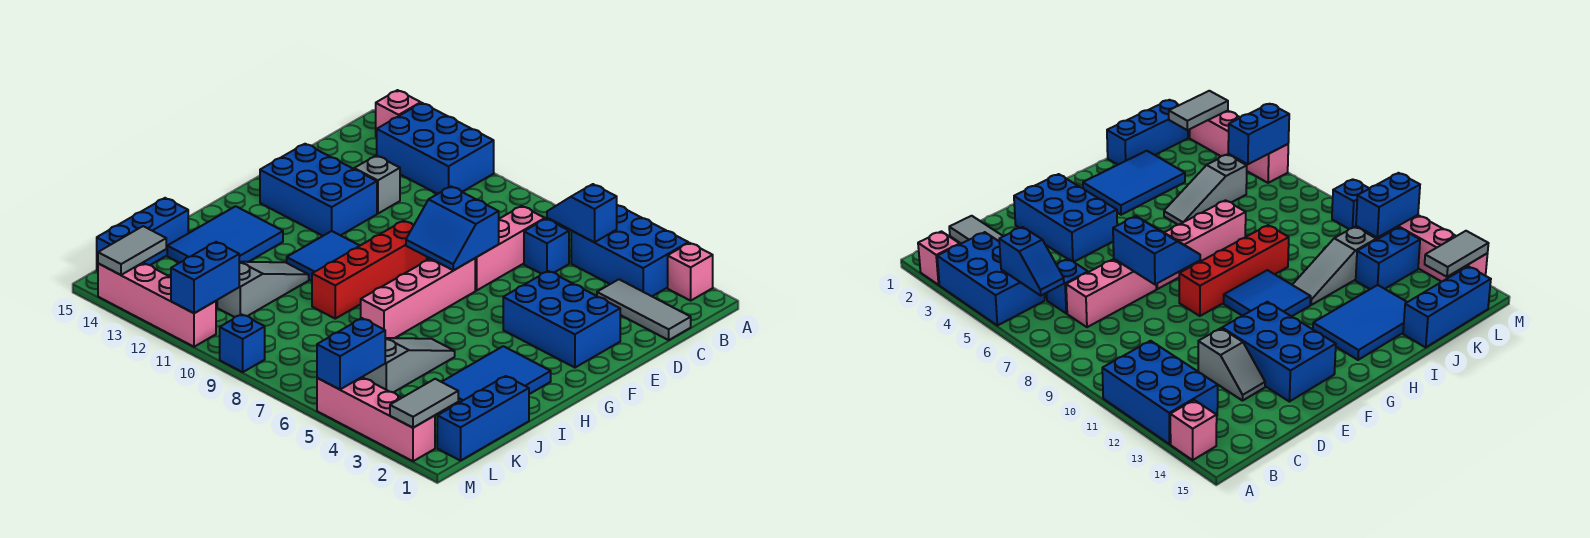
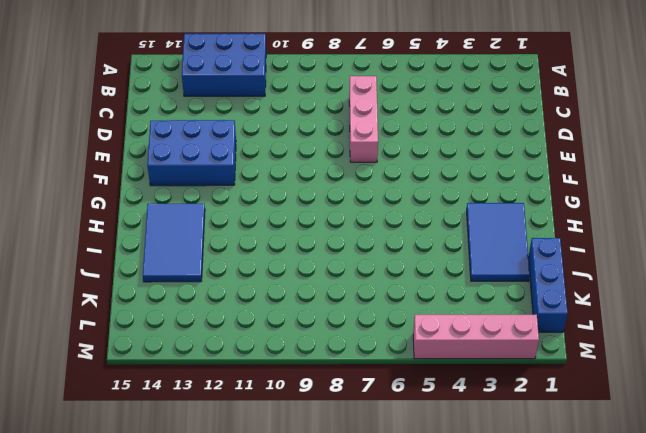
none -> pink 1x1 brick [668,243,713,301]
none -> blue 2x3 brick [571,205,688,296]
none -> pink 1x1 brick [376,90,421,137]

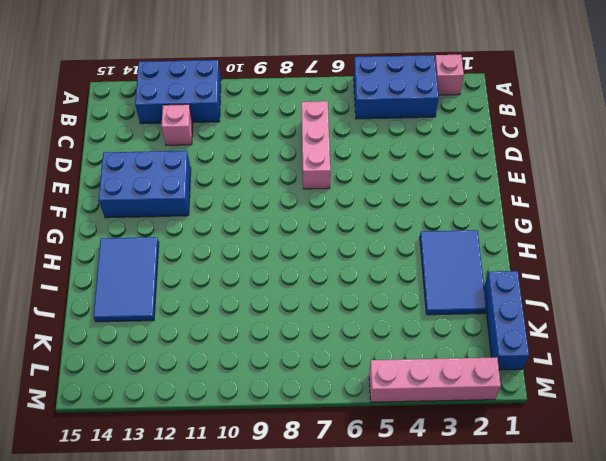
pink 1x1 brick [161,104,193,145] -> pink 1x1 brick moved to [376,90,421,137]
none -> grey 1x3 tile [597,279,691,340]
none -> blue 1x1 brick [524,219,569,274]
none -> grey 1x2 slope [354,155,400,214]

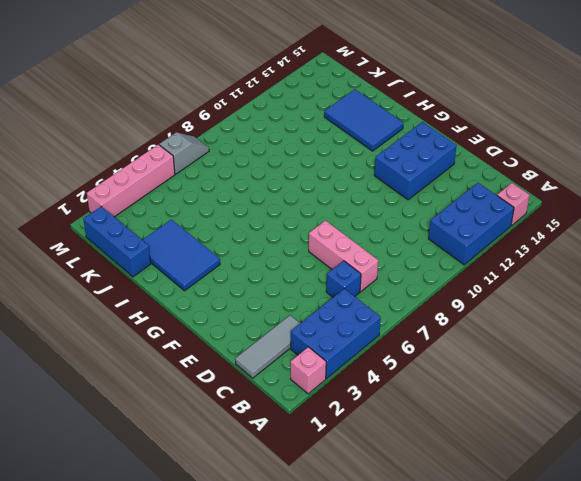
grey 1x2 slope [159,132,209,174] -> grey 1x2 slope moved to [354,155,400,214]
none -> blue 2x3 brick [503,271,620,368]
none -> pink 1x4 brick [361,258,475,338]
none -> red 1x4 brick [312,221,427,319]

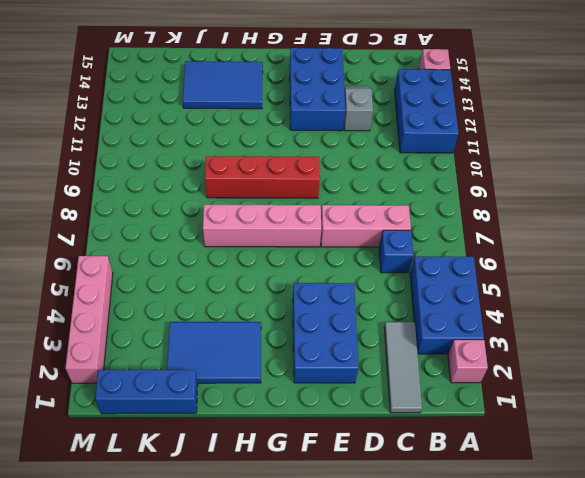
none -> blue 2x2 tile [287,231,360,281]
none -> grey 1x3 slope [363,338,455,392]
none -> grey 1x3 slope [217,262,309,317]

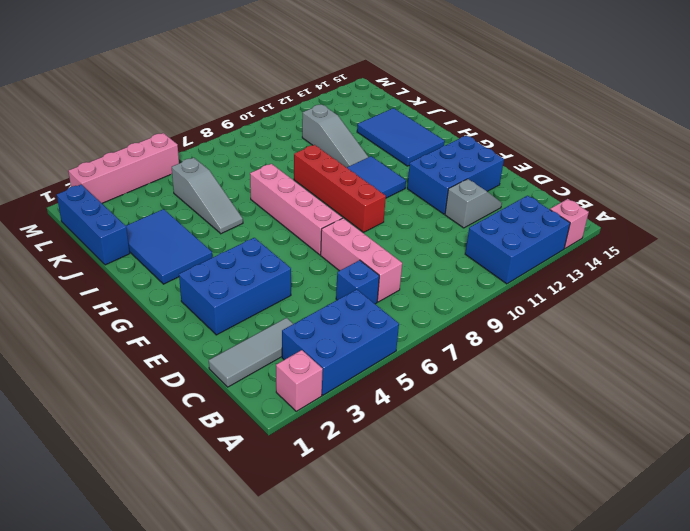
none -> blue 1x3 brick [97,198,188,271]
none -> blue 1x2 brick [1356,228,1420,289]
none -> blue 1x1 brick [220,314,265,372]

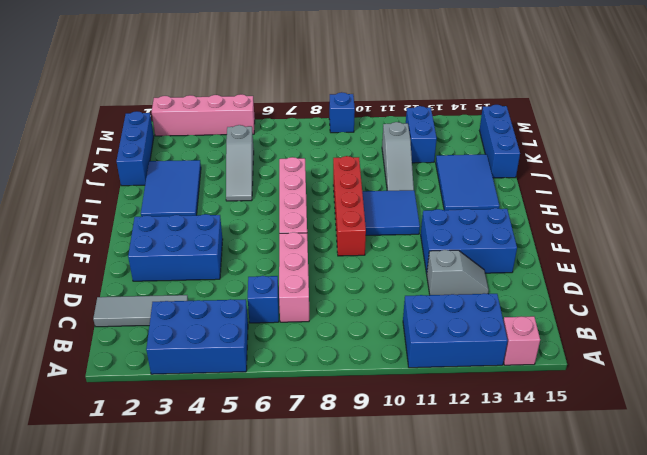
none -> pink 1x1 brick [668,243,713,301]
none -> pink 1x4 brick [98,263,216,347]
none -> blue 1x2 slope [547,184,617,242]

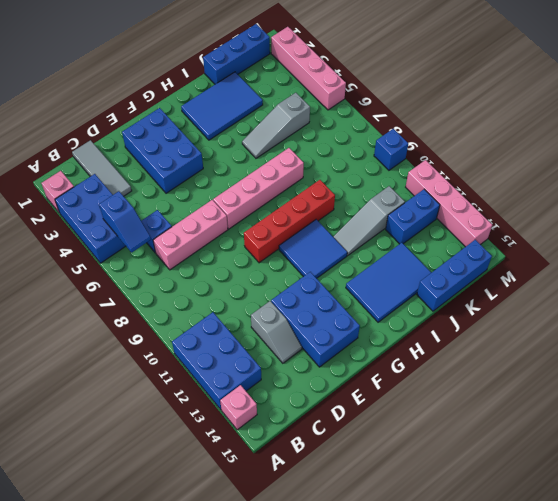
none -> blue 2x2 slope [406,187,499,270]
none -> grey 1x2 tile [390,379,458,428]
none -> blue 1x2 brick [317,318,385,389]

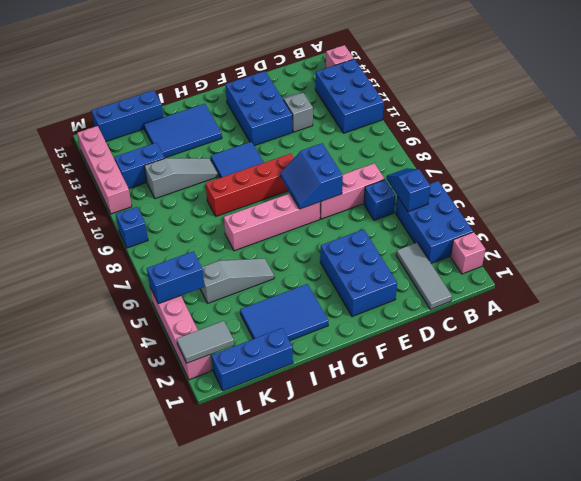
none -> blue 1x2 brick [171,242,239,313]
none -> grey 1x2 tile [98,226,166,275]

